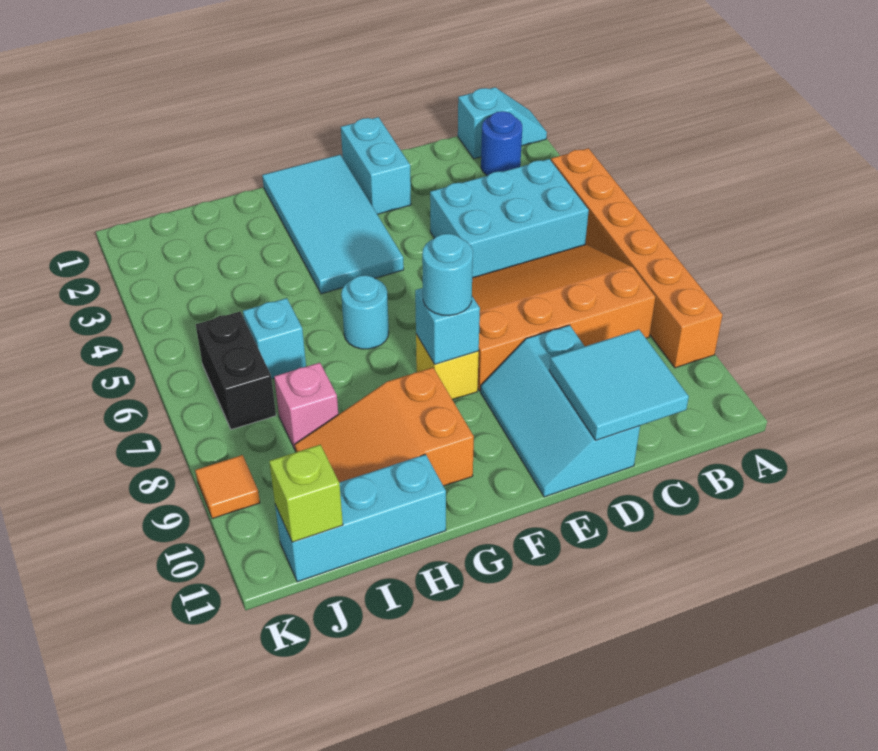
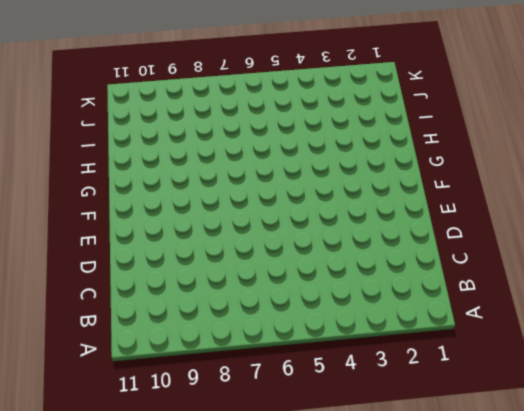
none -> cyan 1x2 slope [458,87,547,159]
none -> orange 1x6 brick [551,148,722,368]
none -> blue 1x1 round brick [481,111,522,176]

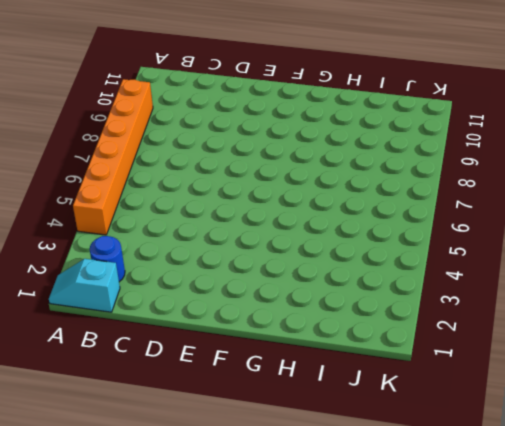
none -> cyan 2x3 brick [430,159,589,278]
none -> orange 3x4 slope [472,244,655,391]
none -> cyan 2x3 slope [481,325,640,497]

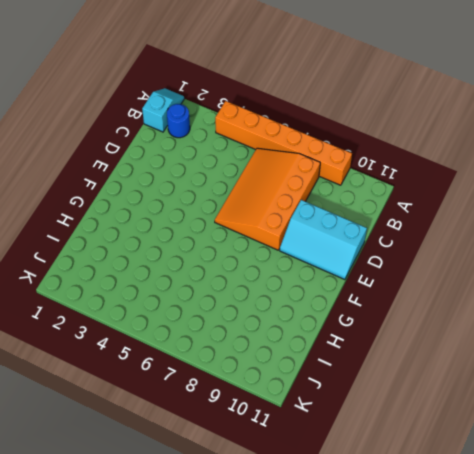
none -> cyan 2x3 brick [430,159,589,278]
none -> cyan 1x2 brick [341,117,411,214]
none -> cyan 2x4 tile [262,155,404,294]

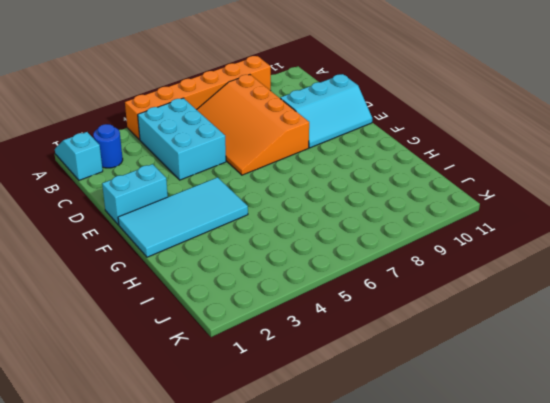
none -> yellow 1x1 brick [416,334,479,400]
none -> cyan 1x1 round brick [341,275,389,349]
none -> orange 2x3 slope [295,368,474,486]

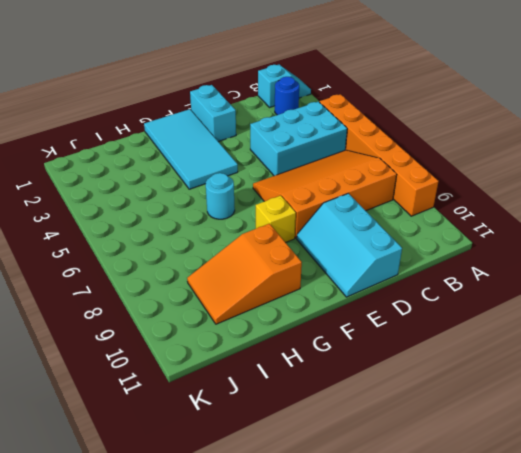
none -> cyan 1x3 brick [275,454,446,582]
none -> cyan 1x1 brick [243,298,306,379]
none -> pink 1x1 brick [274,363,338,449]

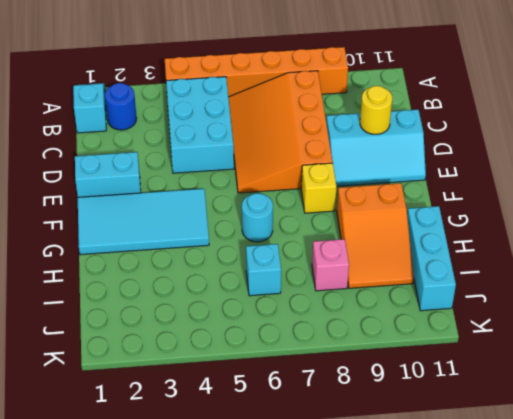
yellow 1x1 round brick [360,86,392,134] -> cyan 2x2 tile [549,330,689,440]
none -> black 1x2 brick [196,312,276,430]
none -> orange 1x1 tile [195,455,260,519]
none -> cyan 1x1 brick [415,288,480,364]

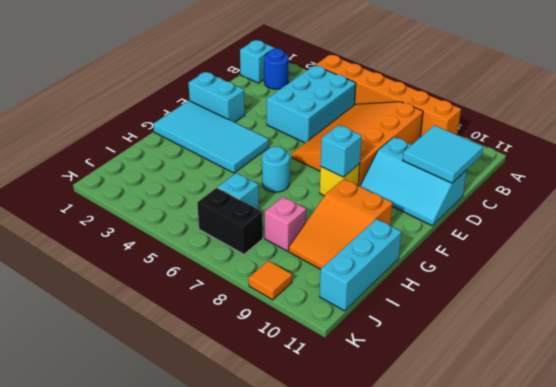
none -> lime 1x1 brick [269,445,343,542]
none -> cyan 1x1 round brick [422,234,473,316]

